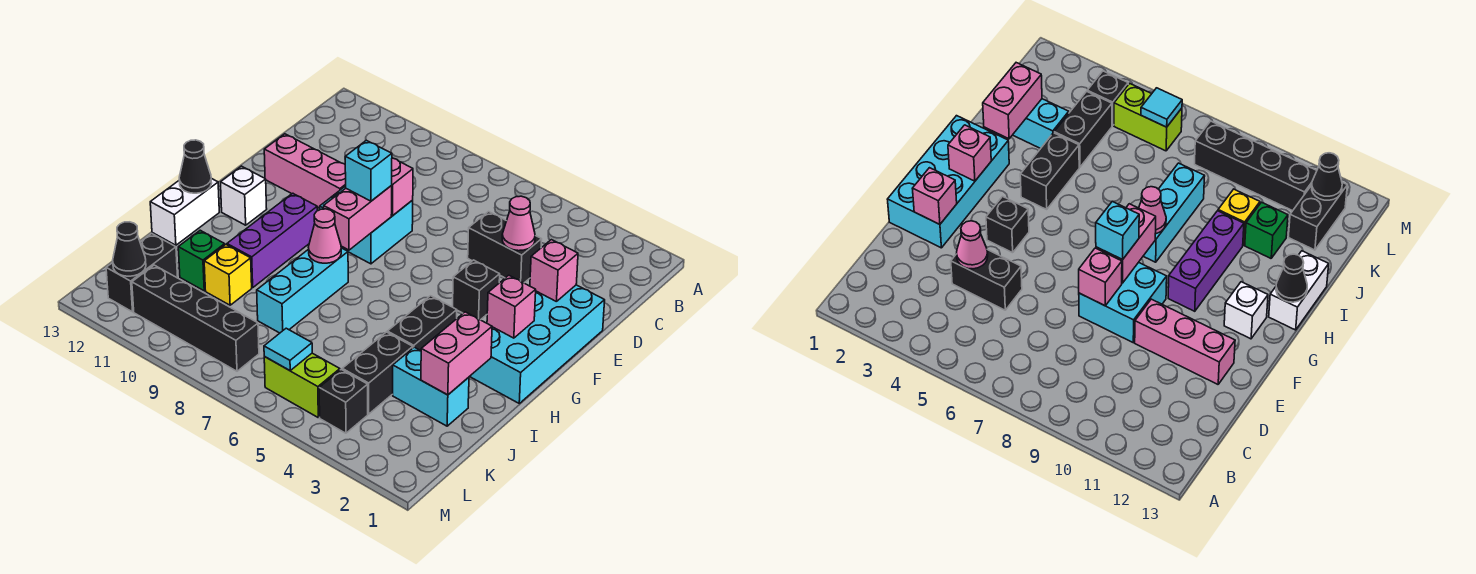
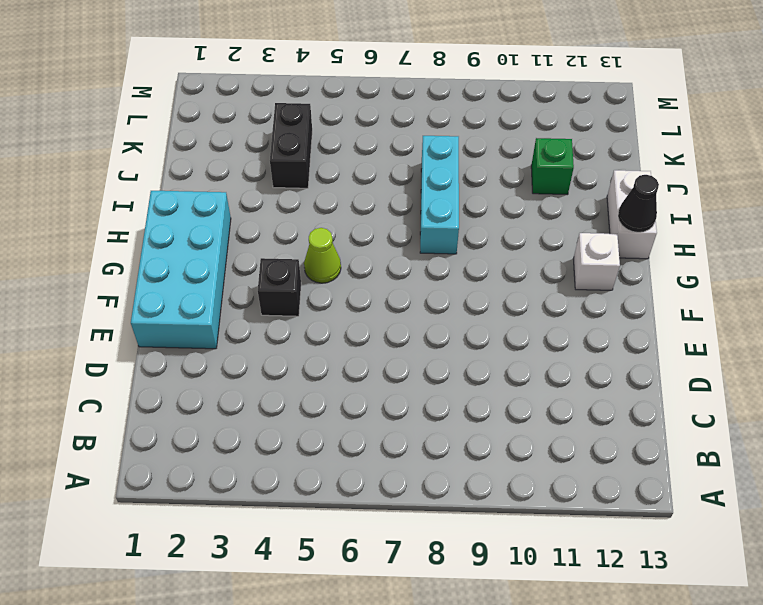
lime 1x1 cone [304,228,341,283] -> none
none -> black 1x2 brick [468,212,542,283]
none -> cyan 2x2 brick [320,186,413,264]
none -> pink 1x3 brick [264,134,346,208]

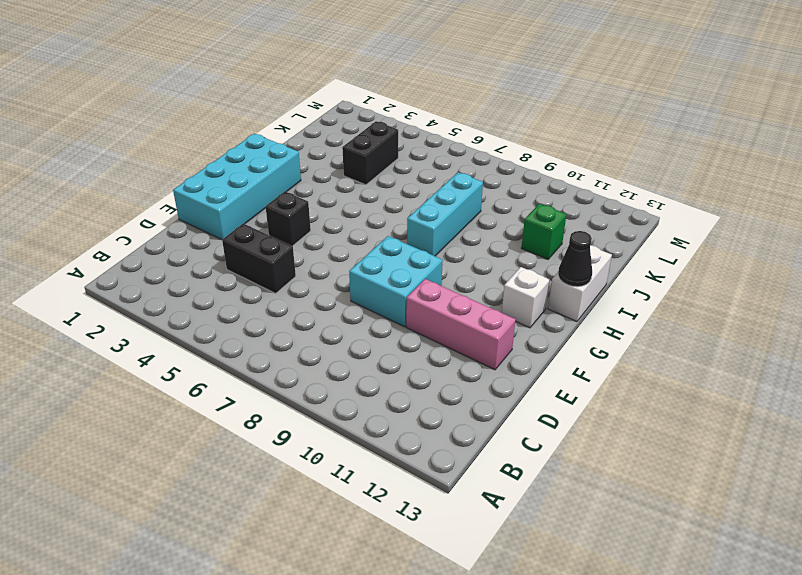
none -> purple 1x3 brick [227,193,317,288]
none -> black 1x2 brick [387,296,457,351]
none -> cyan 1x2 brick [393,347,469,426]

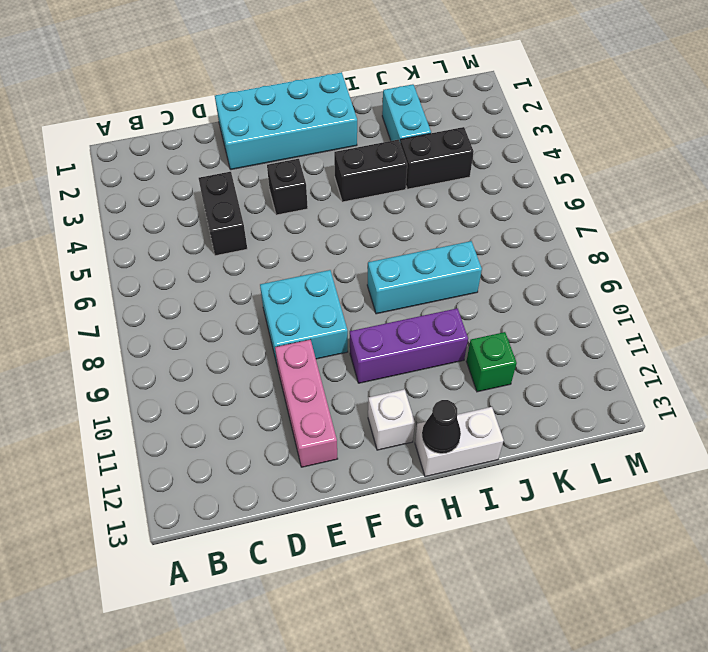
none -> yellow 1x1 brick [204,245,252,305]
none -> black 1x2 brick [106,233,178,312]
none -> black 1x1 brick [319,369,368,433]

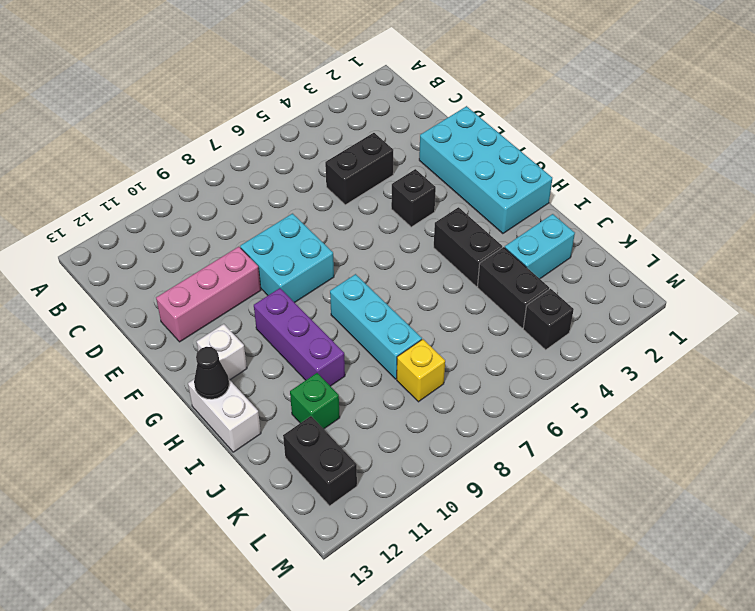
yellow 1x1 brick [397,339,445,402] -> yellow 1x1 brick moved to [204,245,252,305]
none -> lime 1x2 brick [264,353,340,417]
none -> black 1x4 brick [132,265,259,371]
none -> pink 1x1 cone [502,196,535,251]

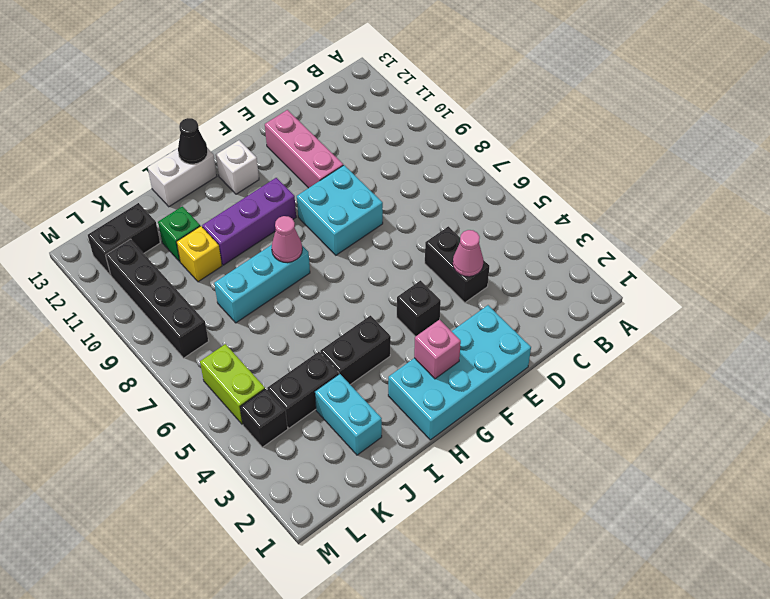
none -> pink 1x1 brick [530,240,578,302]
none -> pink 1x1 brick [391,158,413,216]
none -> pink 1x2 brick [324,186,392,250]

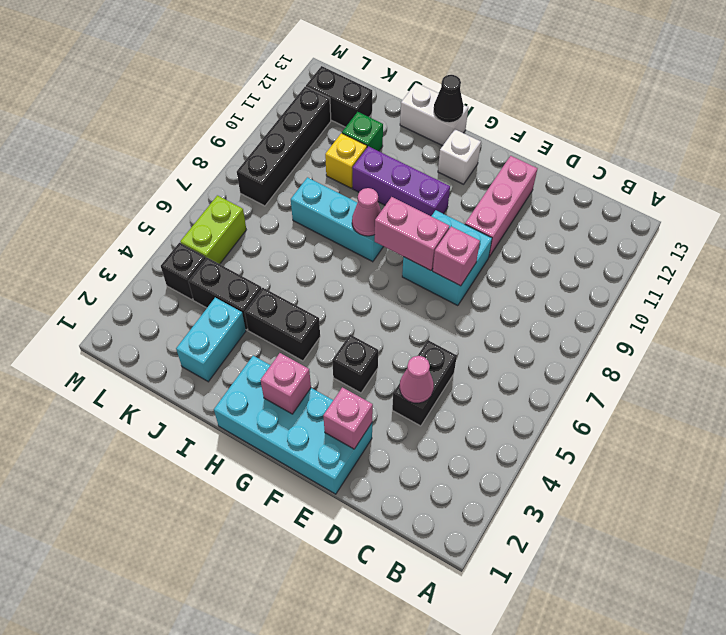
none -> pink 1x2 brick [421,312,492,395]
none -> cyan 1x1 tile [264,328,312,371]
none -> black 1x1 cone [113,222,146,276]

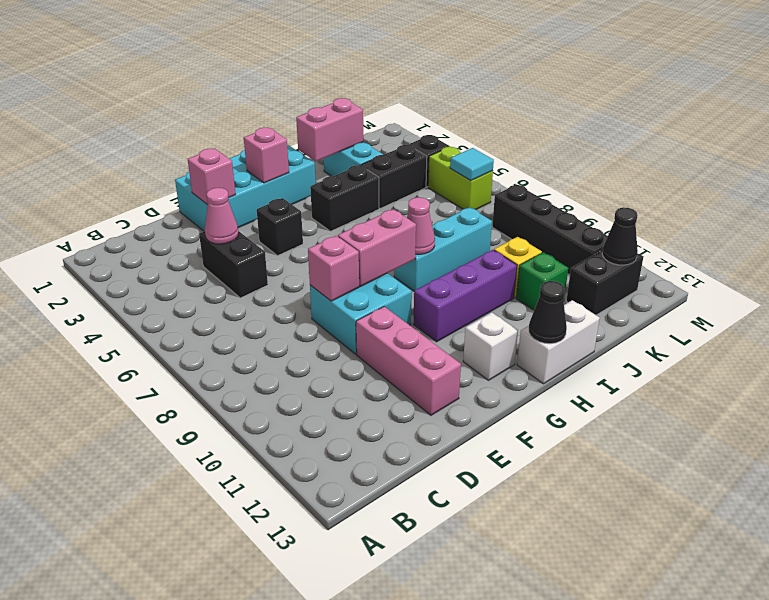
none -> cyan 1x1 brick [345,140,392,201]

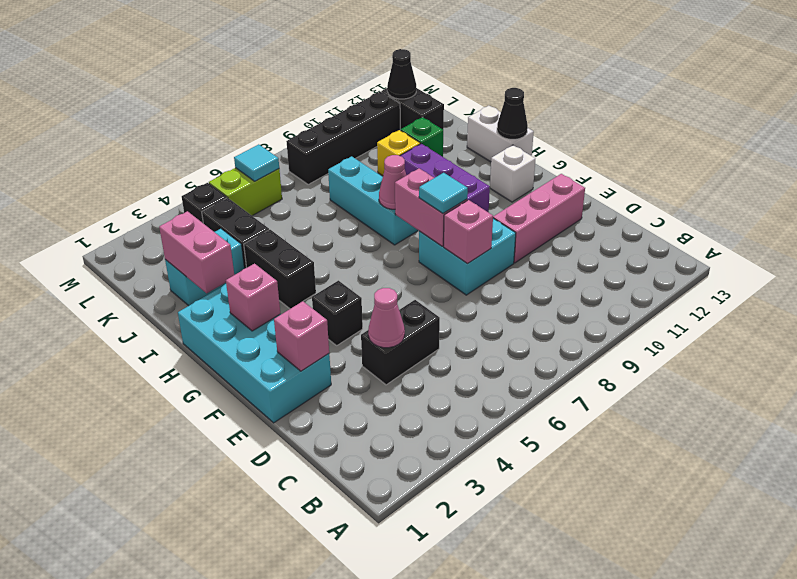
cyan 1x1 tile [419,173,468,213] -> cyan 1x1 brick [345,140,392,201]

